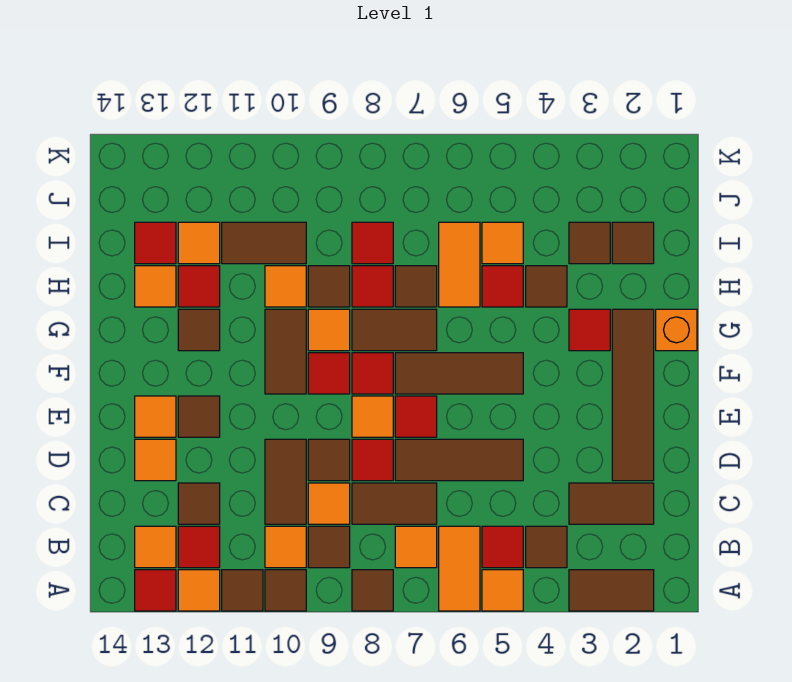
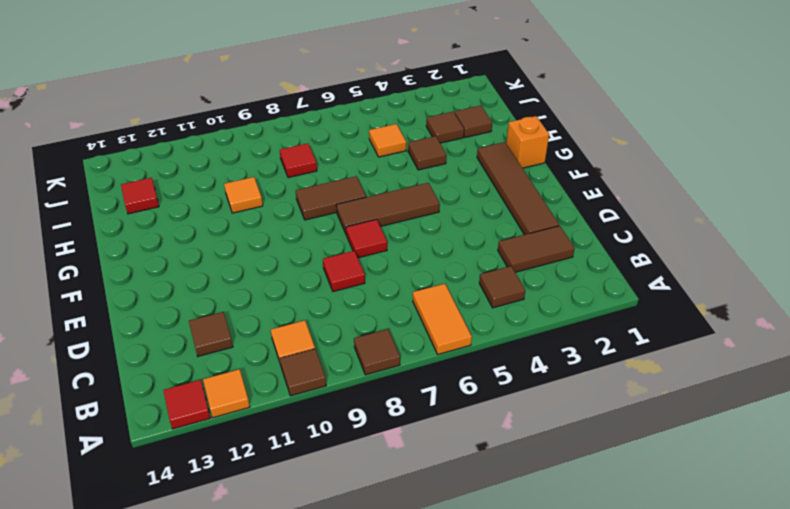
none -> brown 1x2 tile [569,570,654,611]
none -> orange 1x1 tile [482,570,523,611]
none -> brown 1x1 tile [222,570,263,611]
none -> red 1x1 tile [482,526,523,568]

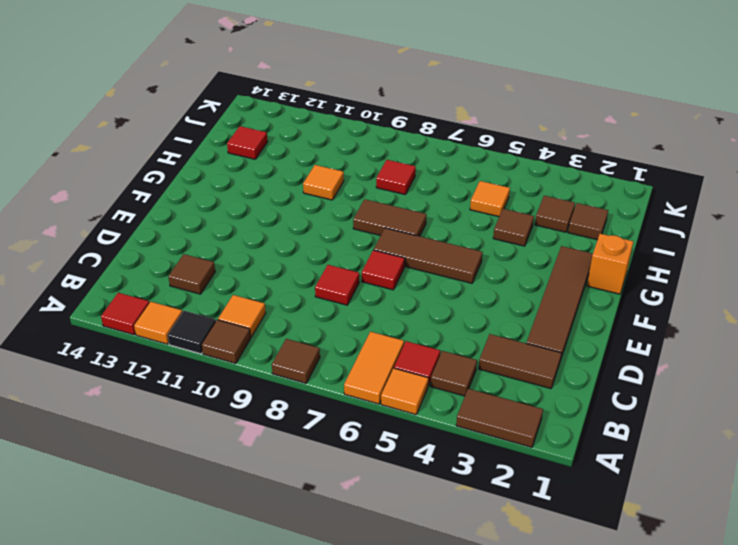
black 1x1 tile [168,311,216,354] -> brown 1x1 tile [222,570,263,611]
none -> orange 1x1 tile [395,526,437,568]
none -> brown 1x1 tile [308,526,350,568]
none -> red 1x1 tile [178,526,220,568]
none -> orange 1x1 tile [135,526,176,568]

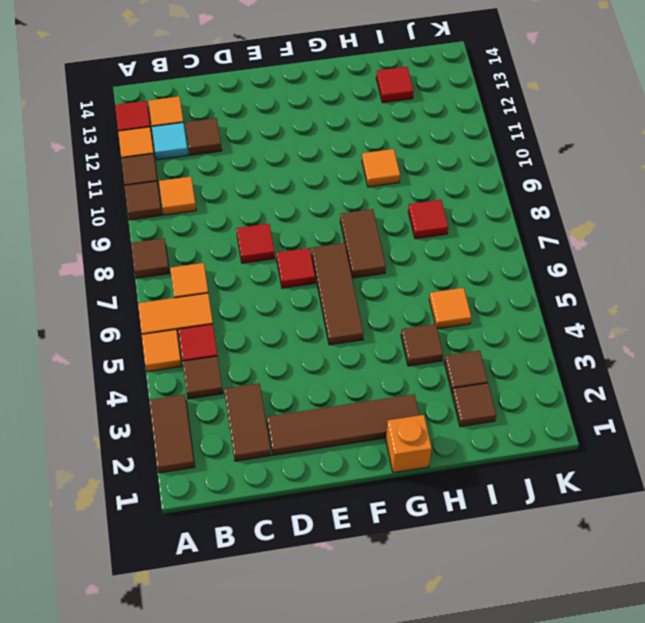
cyan 1x1 tile [152,122,188,160] -> red 1x1 tile [178,526,220,568]
none -> brown 1x1 tile [308,526,350,568]
none -> brown 1x2 tile [352,483,437,524]
none -> orange 1x1 tile [308,483,350,524]
none -> brown 1x2 tile [265,439,306,524]

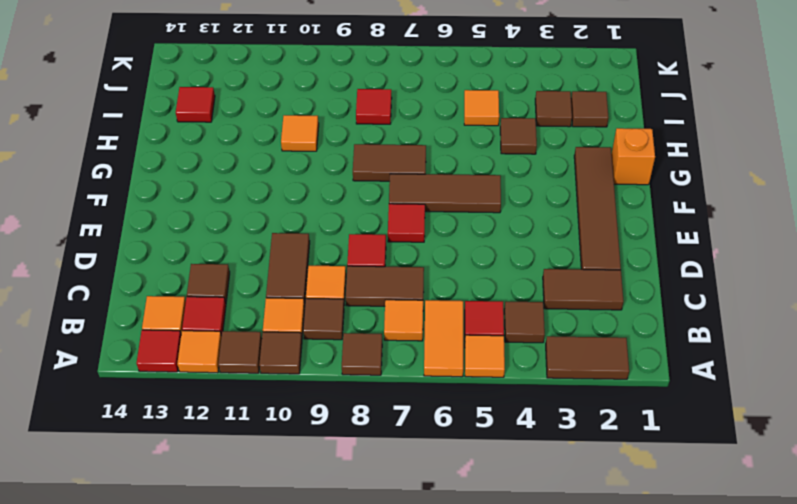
none -> brown 1x3 tile [395,439,523,481]
none -> brown 1x1 tile [308,439,350,481]
none -> orange 1x1 tile [135,439,176,481]
none -> orange 1x1 tile [352,396,393,437]

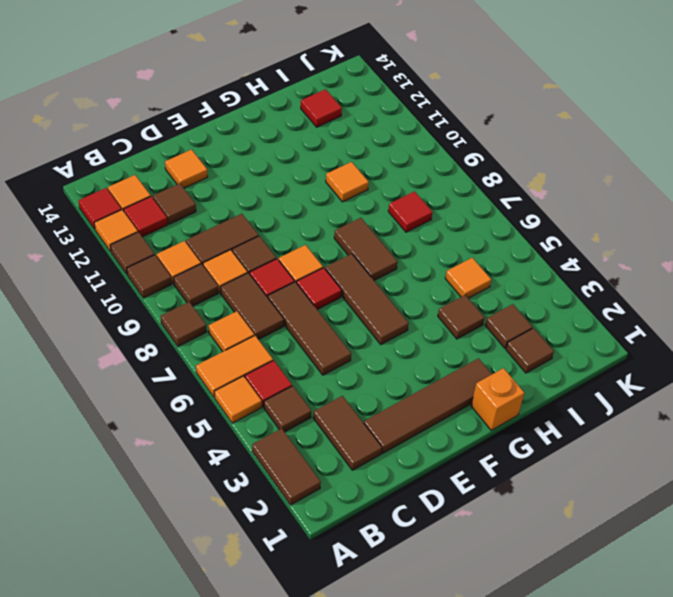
none -> brown 1x1 tile [178,396,220,437]
none -> orange 1x1 tile [135,396,176,437]
none -> red 1x1 tile [352,353,393,394]
none -> red 1x1 tile [308,353,350,394]

